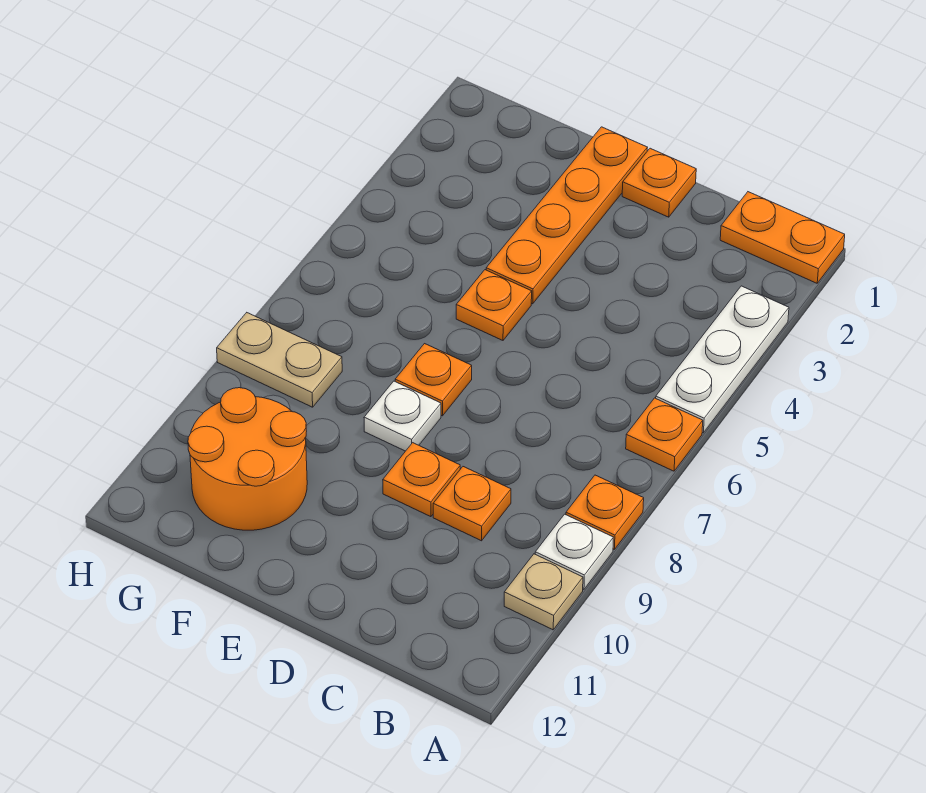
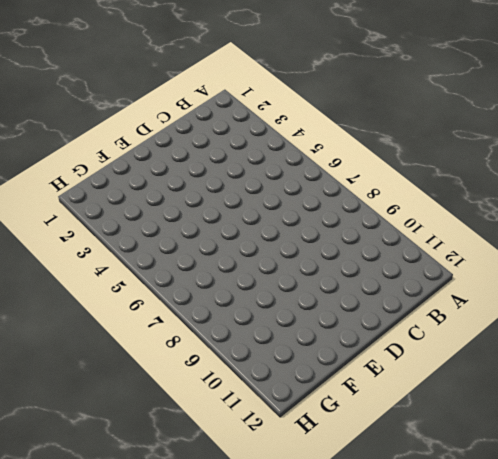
none -> orange 1x2 plate [720,192,845,283]
none -> white 1x3 plate [656,286,789,433]
none -> orange 1x1 plate [626,398,703,471]

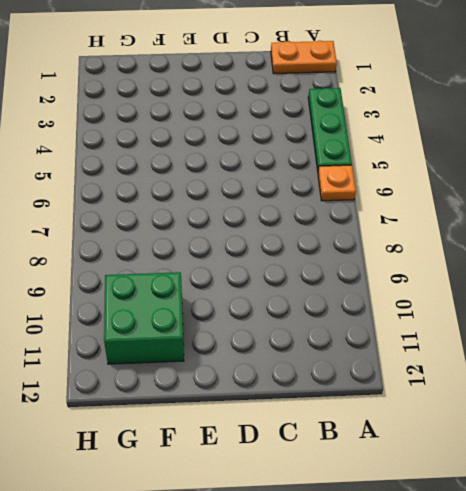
green 1x3 plate [308,88,352,171] -> white 1x3 plate [656,286,789,433]
green 2x2 brick [104,272,184,364] -> orange 2x2 round brick [188,388,307,530]
none -> orange 1x1 plate [566,475,644,549]
none -> white 1x1 plate [535,514,613,589]
none -> tan 1x1 plate [504,554,583,630]

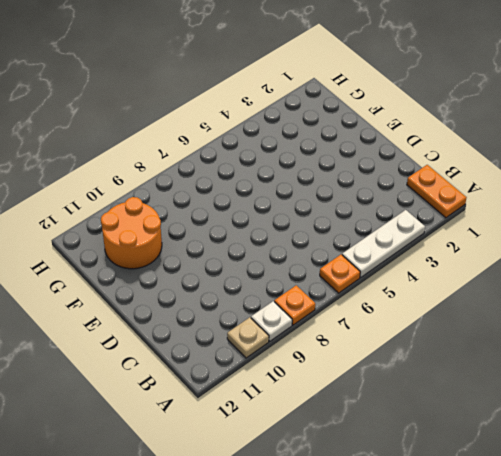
none -> orange 1x1 plate [433,467,511,541]
none -> orange 1x1 plate [622,148,696,217]
none -> orange 1x1 plate [383,443,460,517]

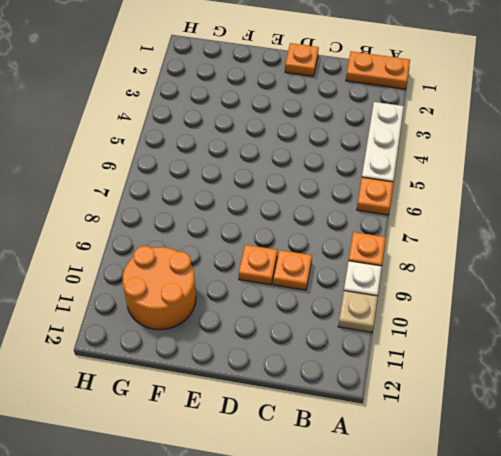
none -> orange 1x4 plate [486,127,647,304]
none -> orange 1x1 plate [456,270,532,340]
none -> orange 1x1 plate [395,344,472,416]

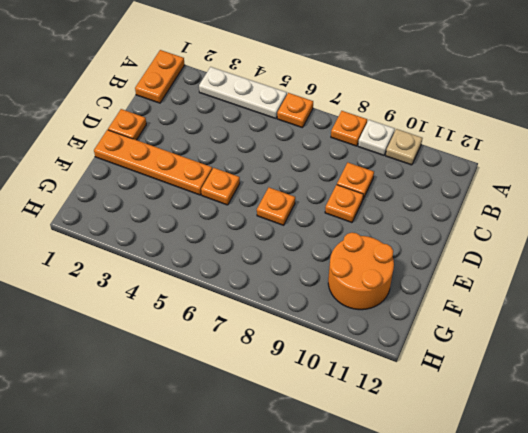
none -> white 1x1 plate [364,381,441,451]
none -> tan 1x2 plate [217,313,342,407]

